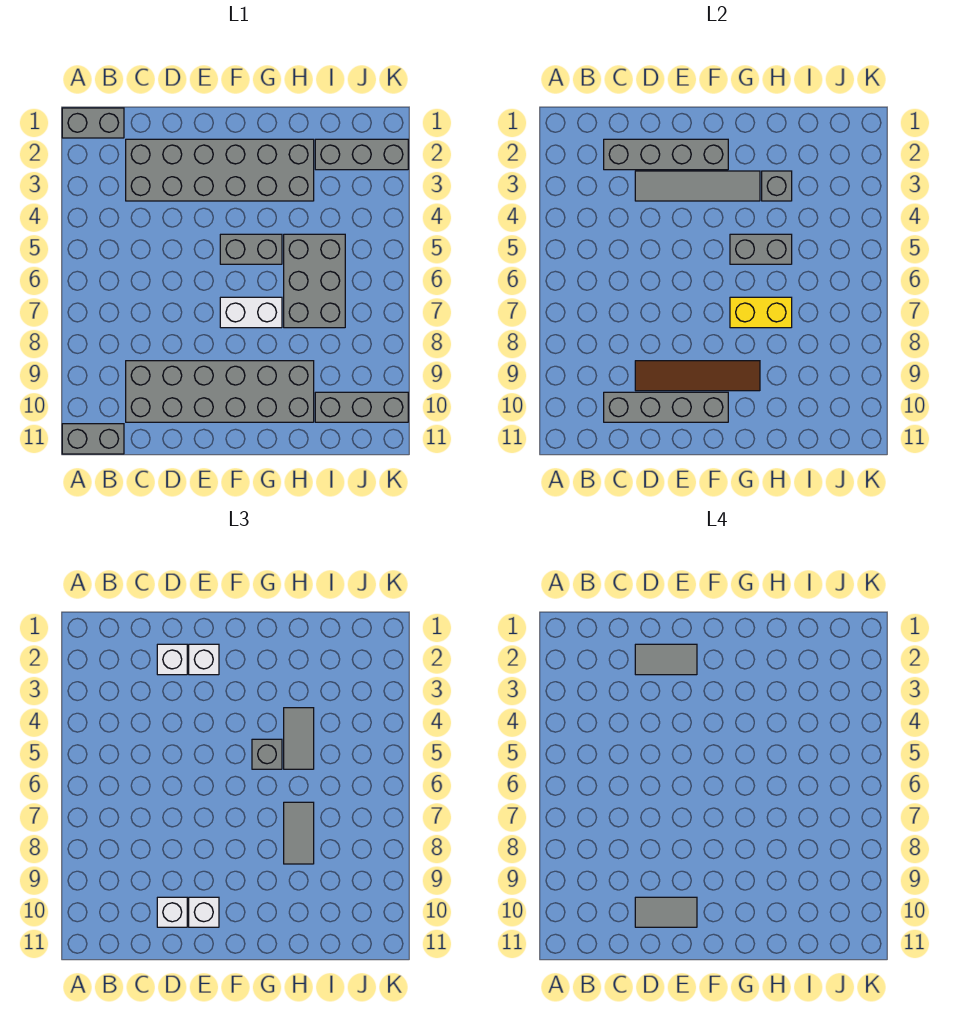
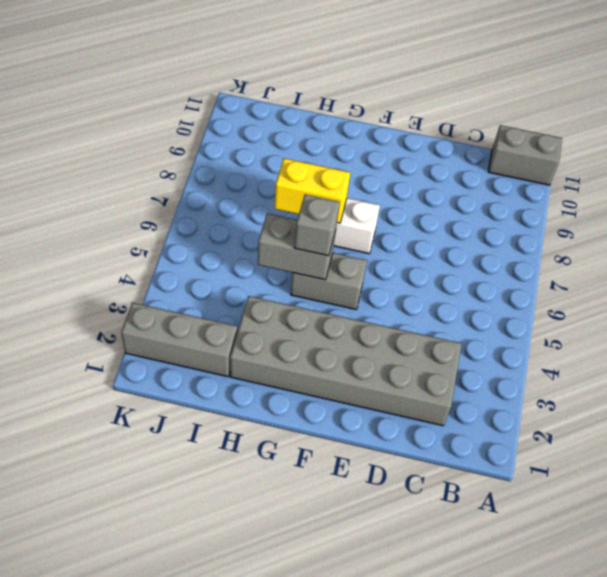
none -> grey 1x2 brick [62,108,124,138]
none -> grey 2x6 brick [126,361,314,422]
none -> grey 2x3 brick [284,234,345,328]

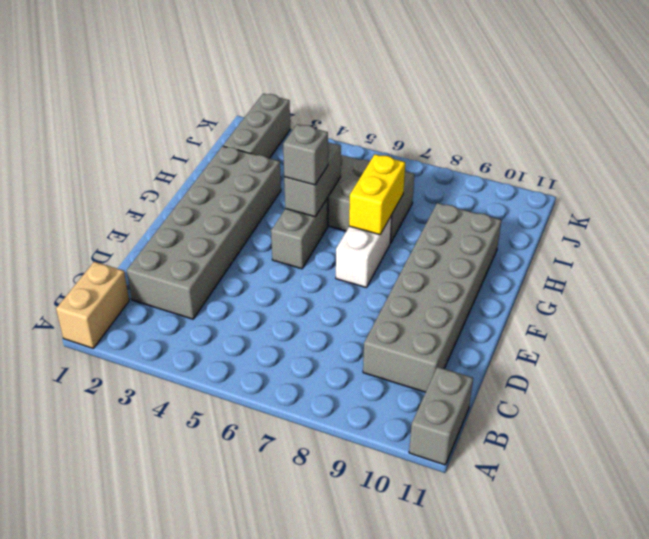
tan 1x2 brick [56,262,129,348] -> grey 1x2 brick [62,108,124,138]
none -> grey 1x3 brick [315,392,408,422]
none -> grey 1x4 brick [604,139,728,170]
none -> grey 1x4 brick [604,392,728,422]

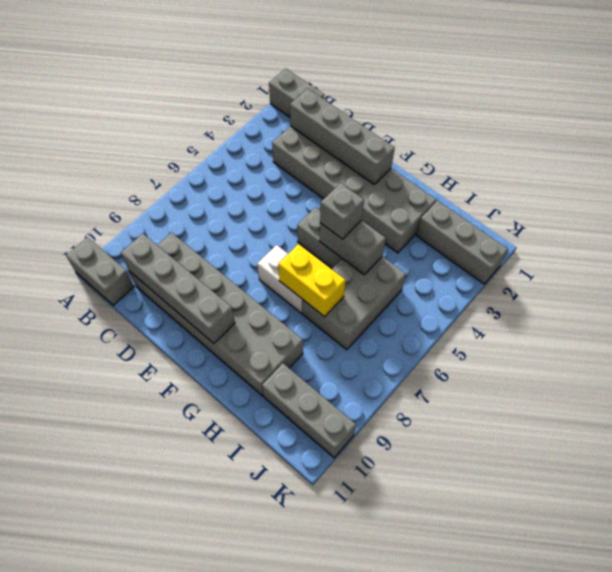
none -> grey 1x4 tile [635,171,760,201]
none -> brown 1x4 tile [635,361,760,391]
none -> grey 1x1 brick [762,171,792,201]

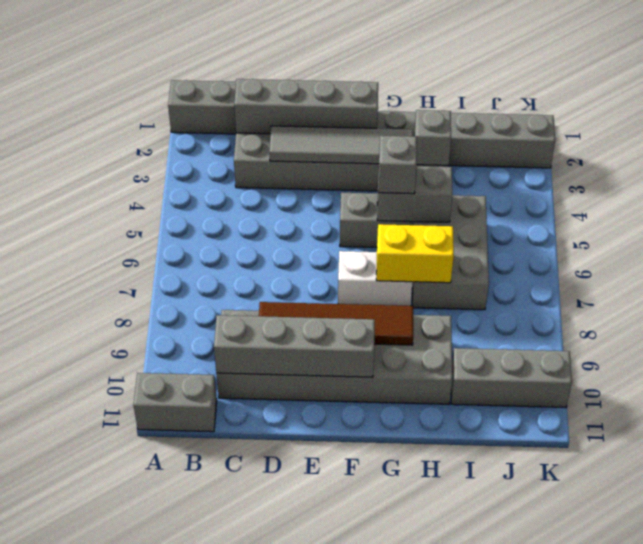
none -> white 1x1 brick [157,644,187,675]
none -> white 1x1 brick [157,897,187,927]
none -> white 1x1 brick [189,644,219,675]

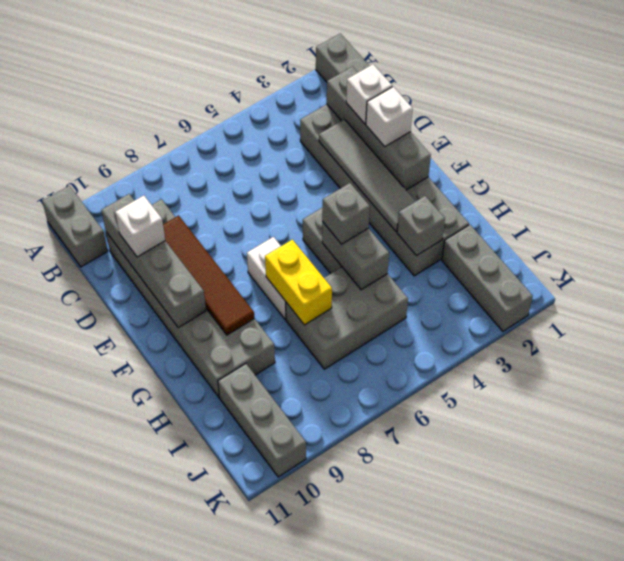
none -> white 1x1 brick [189,897,219,927]
none -> grey 1x2 tile [284,708,314,769]
none -> grey 1x2 tile [284,802,314,864]

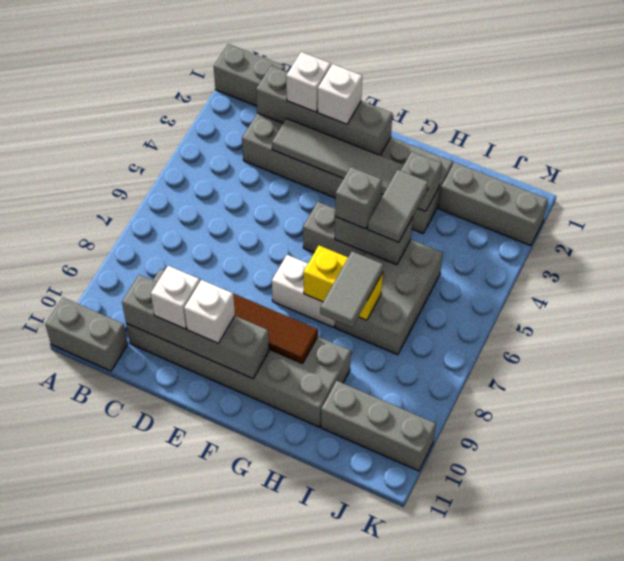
none -> grey 1x2 tile [635,644,697,675]
none -> grey 1x2 tile [635,897,697,927]

